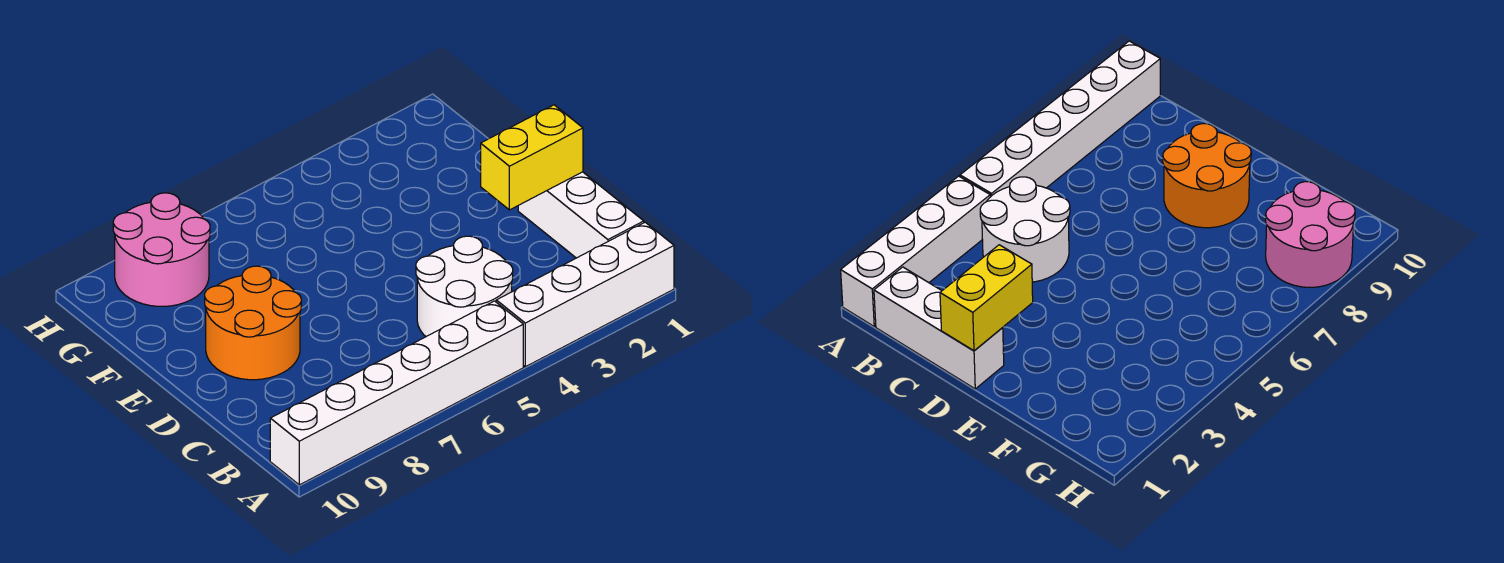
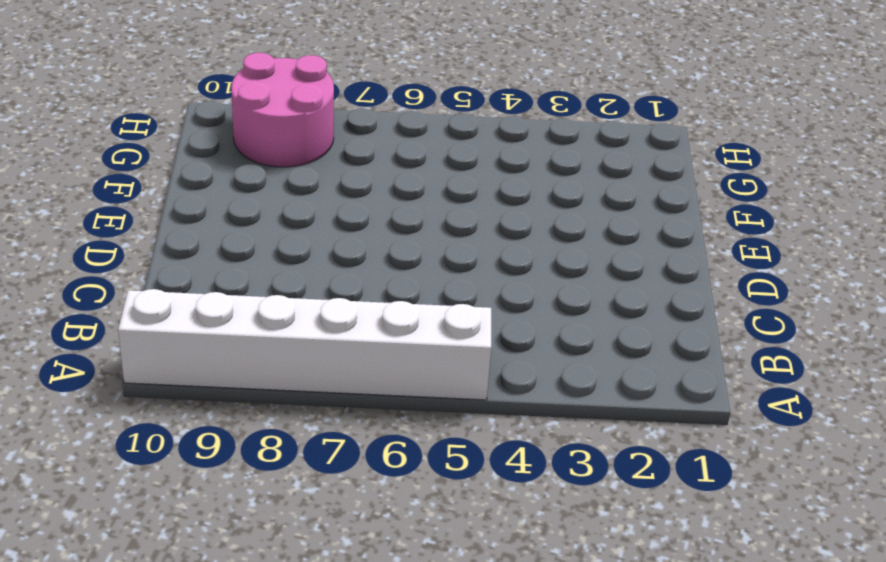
none -> white 1x4 brick [496,222,674,367]
none -> white 1x3 brick [518,172,644,258]

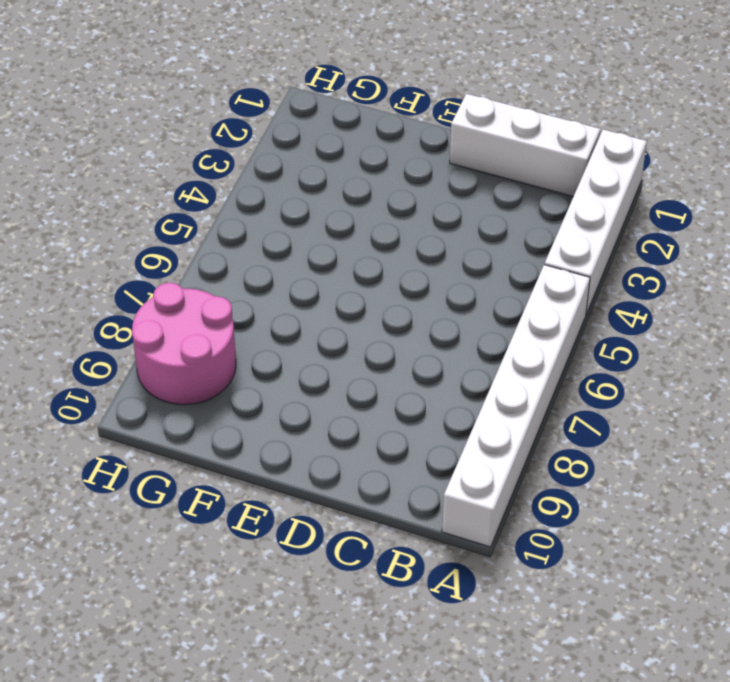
none -> white 2x2 round brick [416,236,513,336]
none -> orange 2x2 round brick [205,266,301,380]

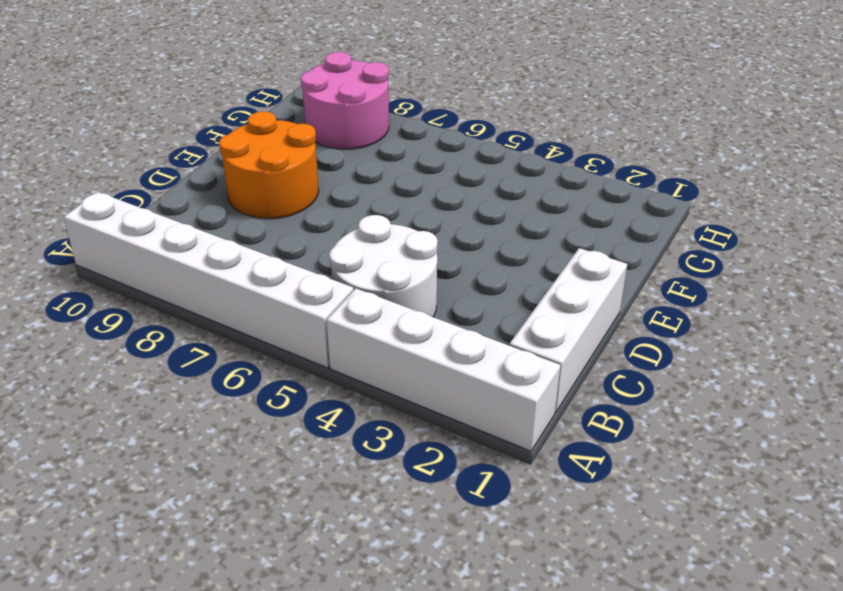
none -> yellow 1x2 brick [481,105,583,210]

